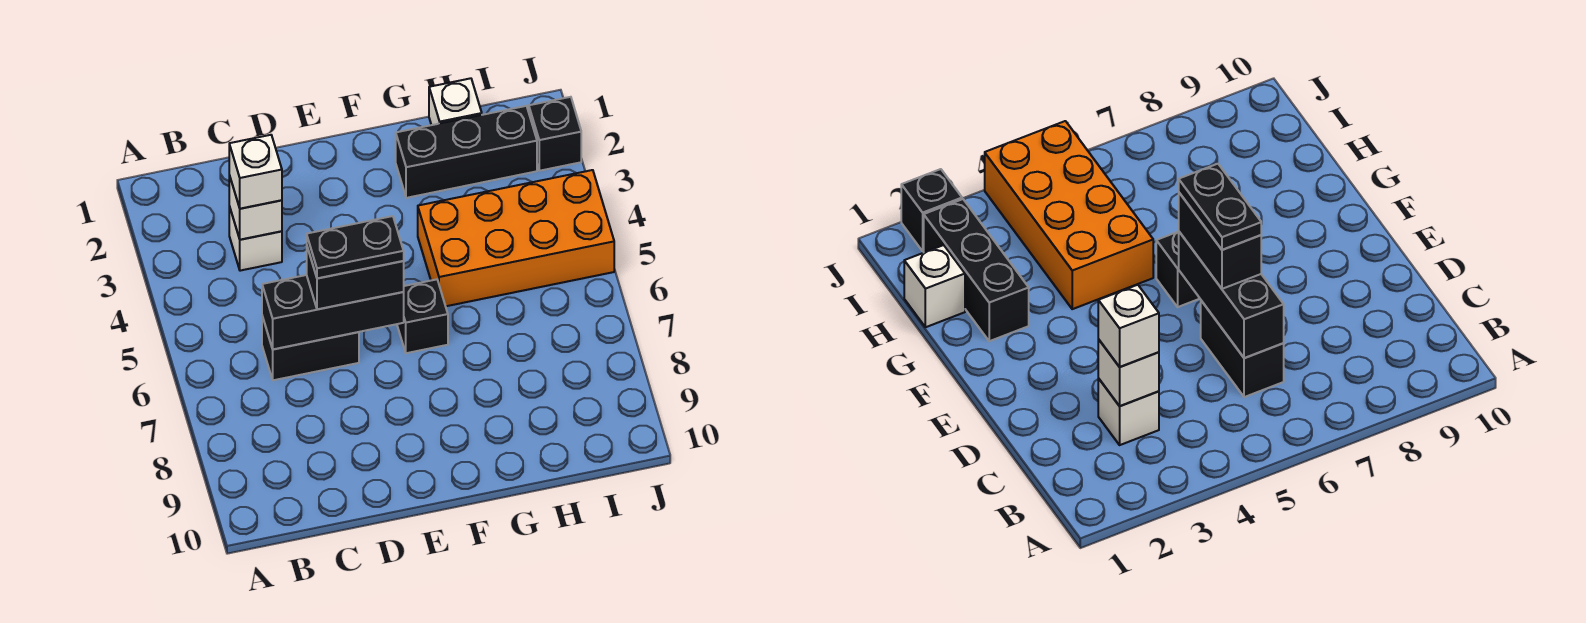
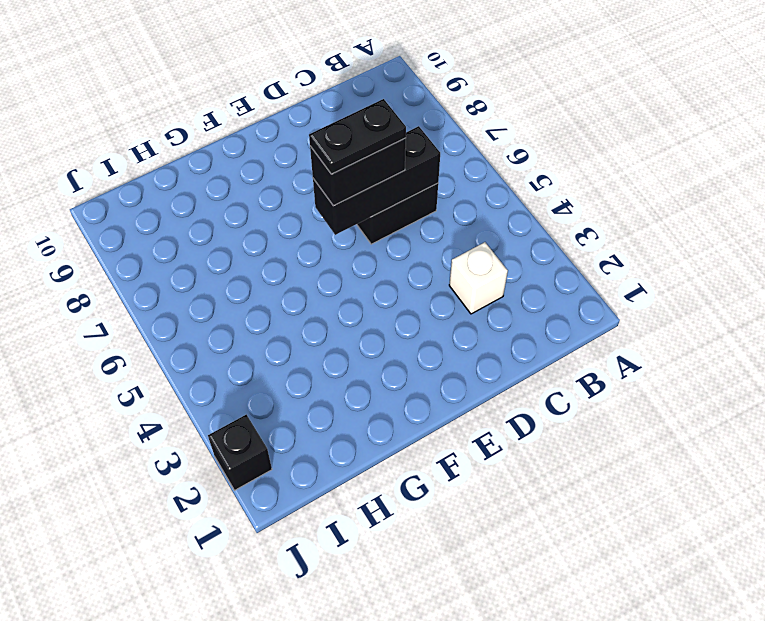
none -> black 1x1 brick [397,279,448,353]
none -> black 1x3 brick [396,106,537,198]
none -> orange 2x4 brick [418,170,614,306]

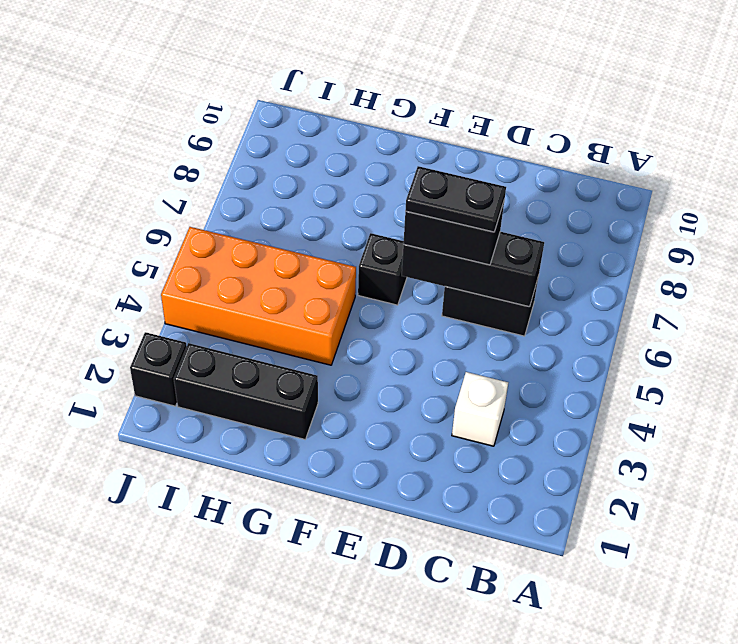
none -> white 1x1 brick [429,78,482,125]
none -> white 1x1 brick [229,175,282,240]
none -> white 1x1 brick [229,135,282,209]

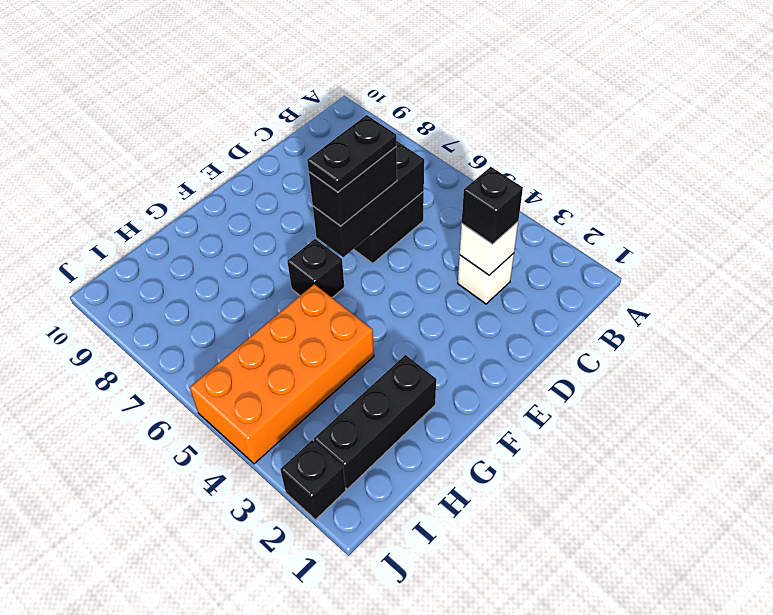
black 1x1 brick [462,167,523,244] -> white 1x1 brick [229,135,282,209]
none -> white 1x1 brick [429,78,482,125]

